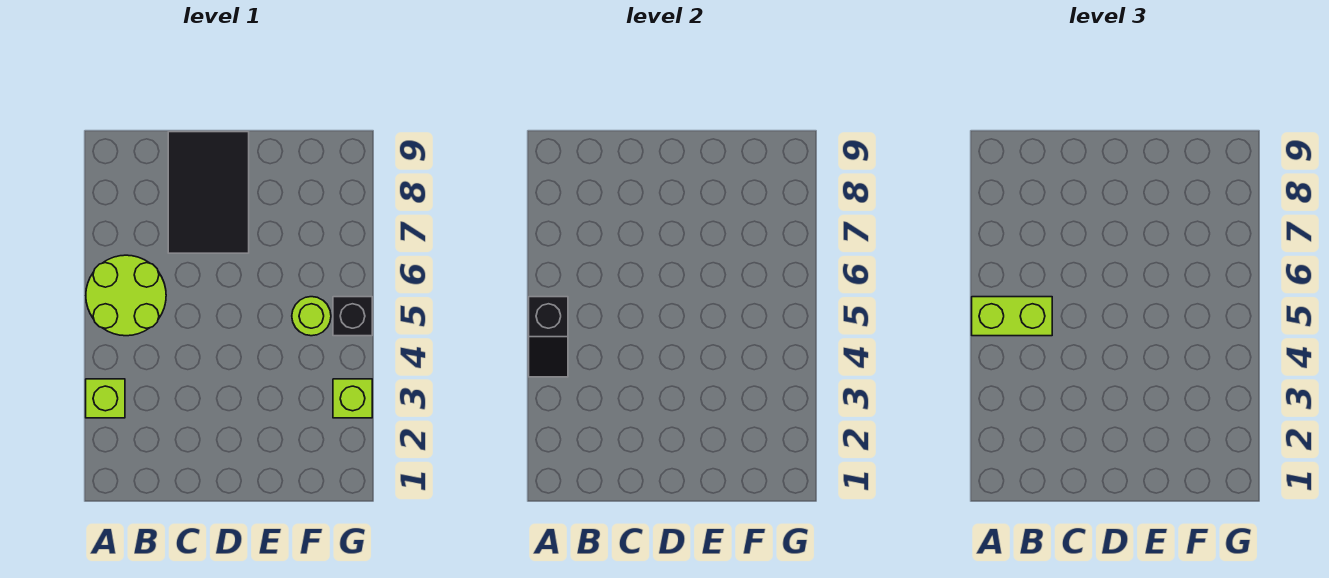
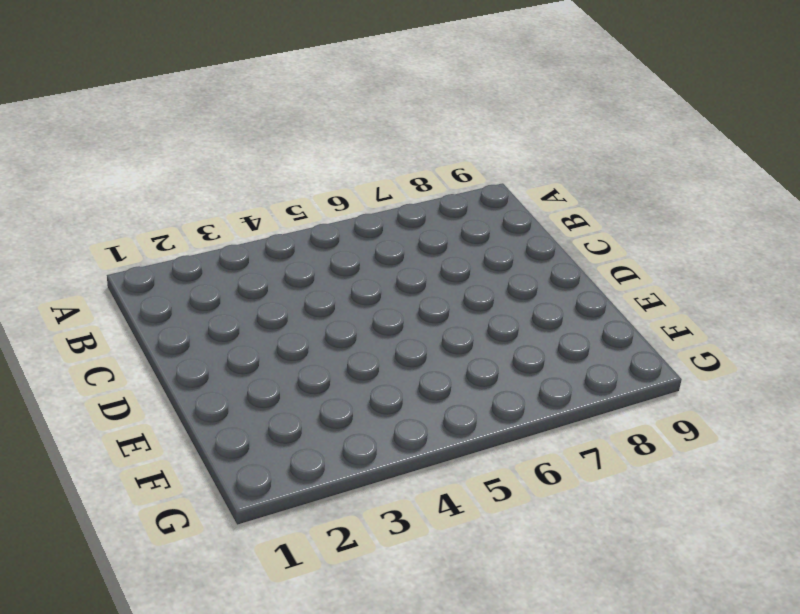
none -> lime 1x1 brick [86,379,125,418]
none -> lime 2x2 round brick [86,255,166,336]

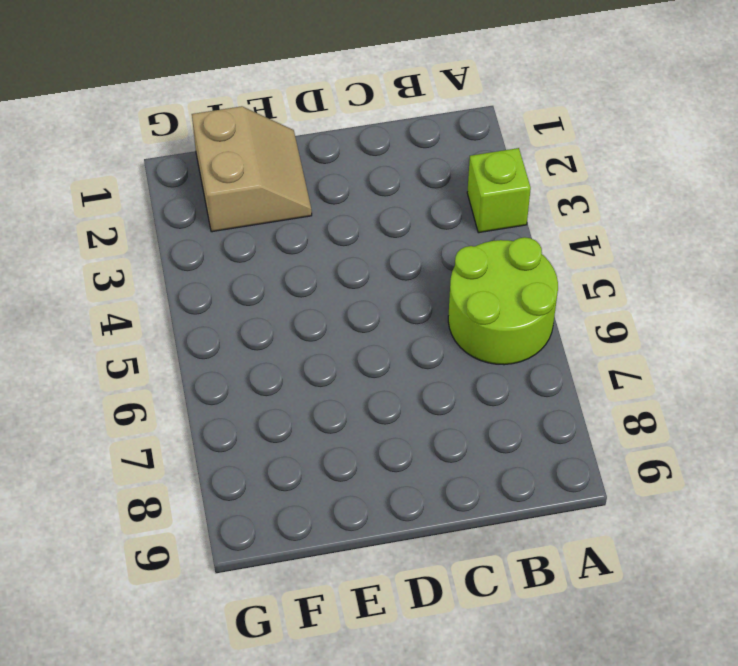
tan 2x2 slope [192,106,312,232] -> none
none -> black 2x3 tile [168,132,249,253]
none -> lime 1x1 round brick [292,297,331,336]

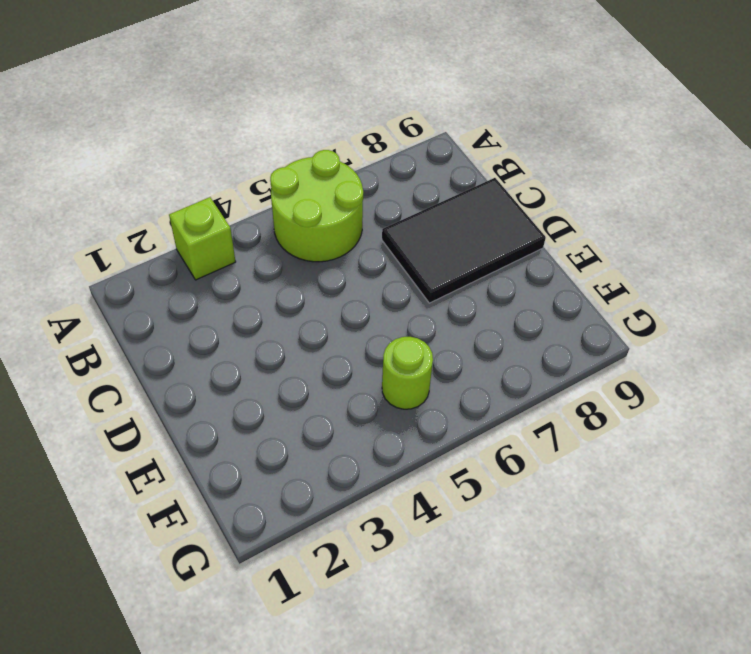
none -> lime 1x1 brick [333,379,372,418]
none -> black 1x1 brick [333,297,372,336]

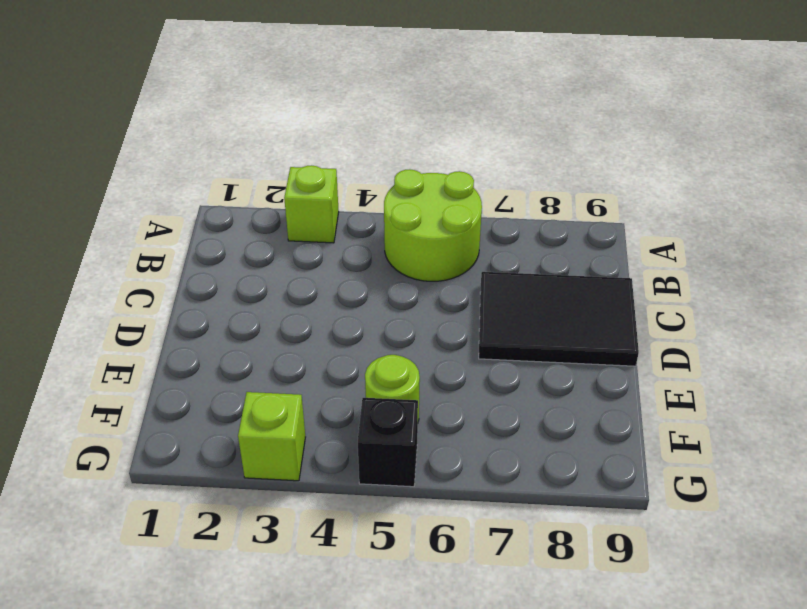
none -> black 1x2 slope [529,297,568,377]
none -> lime 1x2 brick [972,297,1052,336]

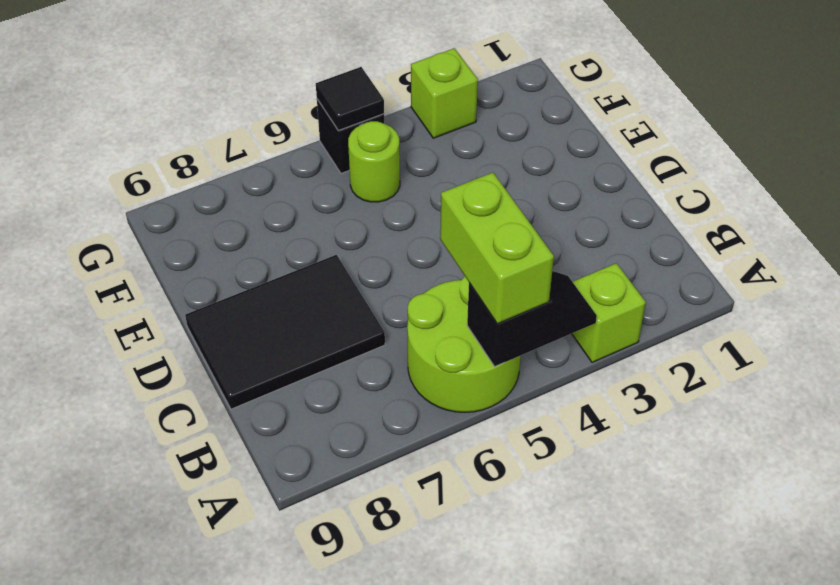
black 1x1 tile [316,67,384,130] -> none

